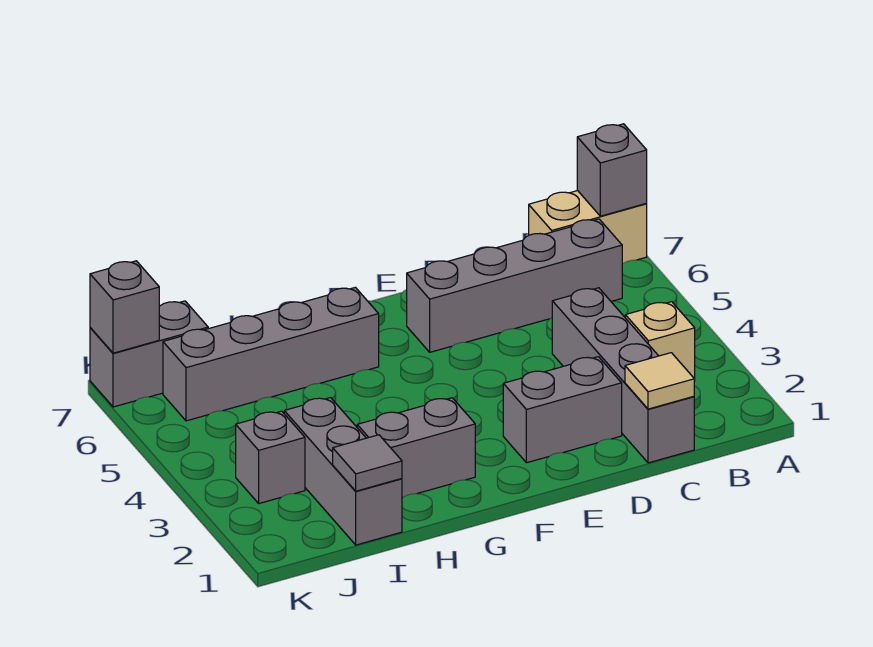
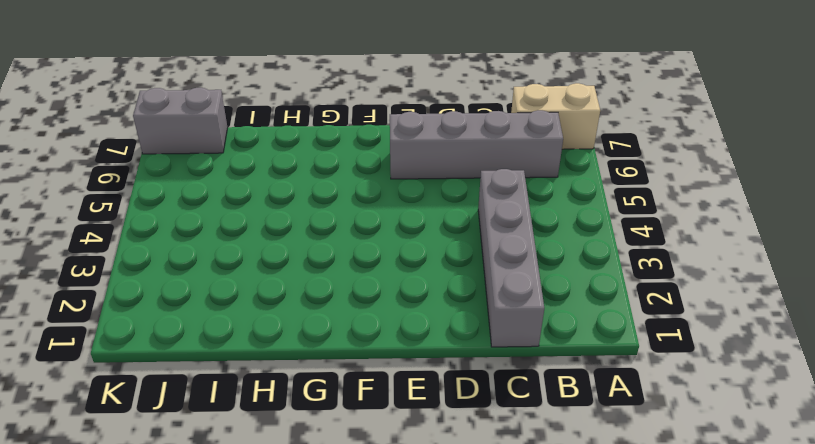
none -> tan 1x1 brick [625,302,695,381]
none -> grey 1x2 brick [503,357,622,463]
none -> grey 1x2 brick [357,398,475,498]

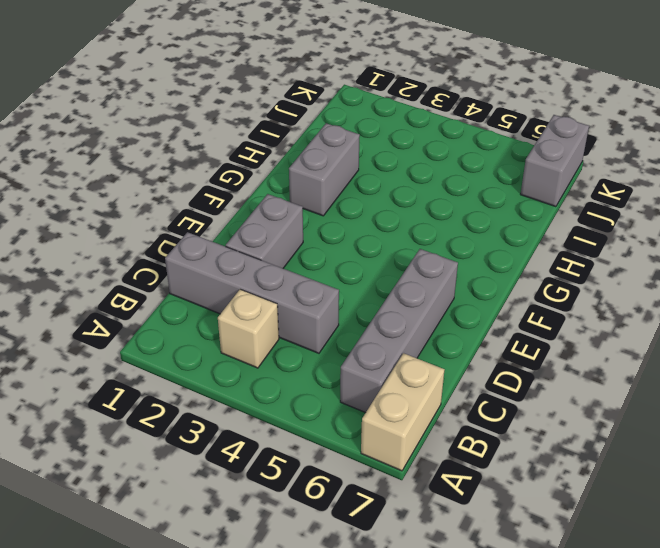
none -> grey 1x4 brick [163,287,379,421]
none -> grey 1x3 brick [284,398,402,545]
none -> grey 1x1 brick [236,411,305,503]

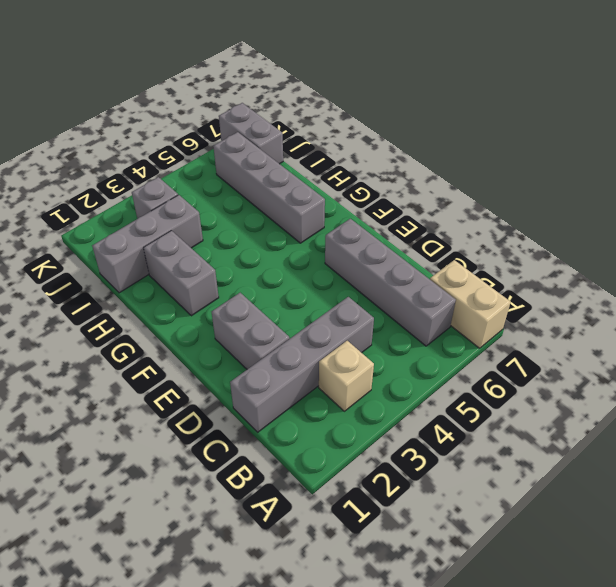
none -> grey 1x1 brick [577,124,647,216]
none -> tan 1x1 tile [625,353,694,409]
none -> grey 1x1 tile [333,435,402,491]

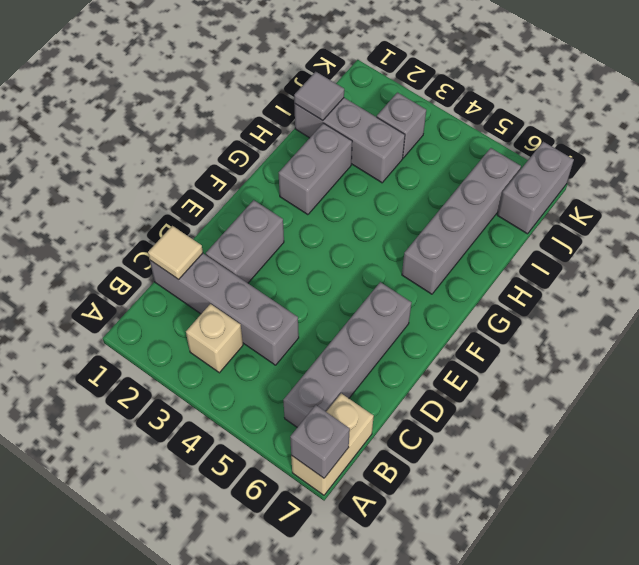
none -> grey 1x1 brick [90,261,159,353]

